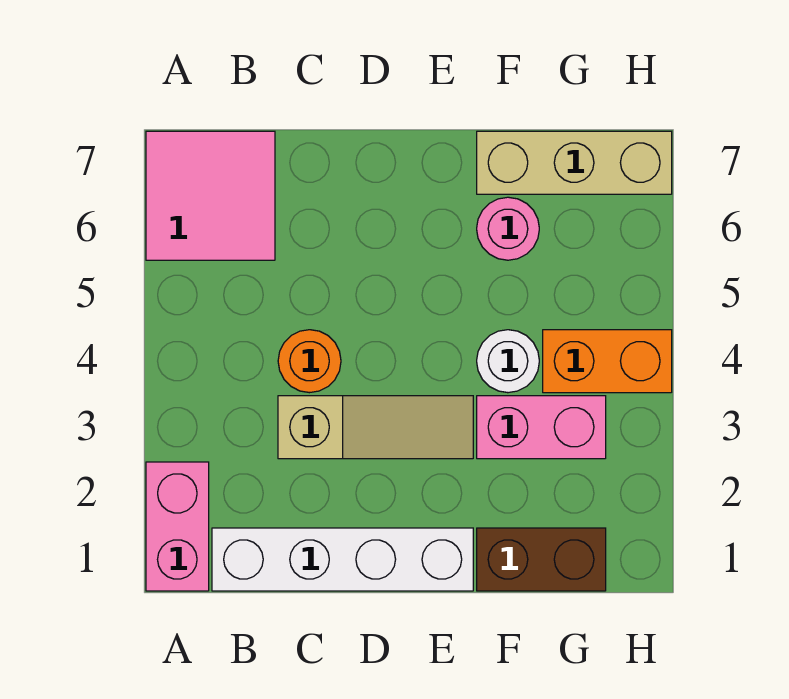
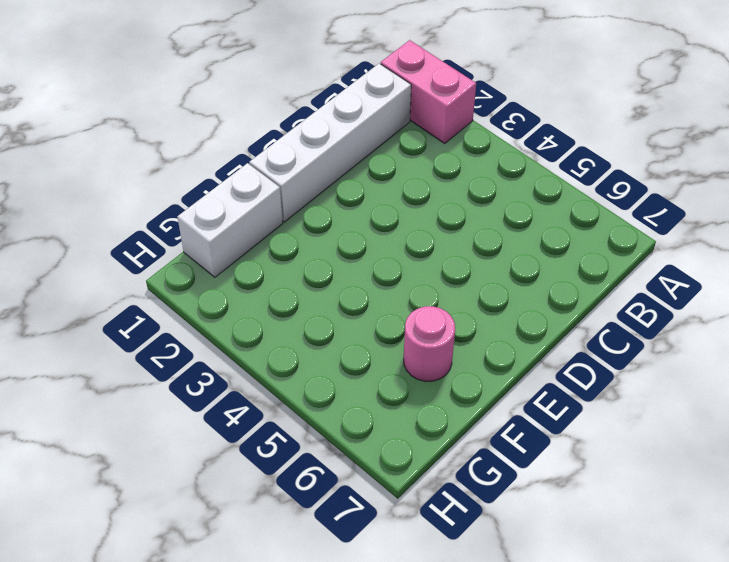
white 1x2 brick [177,163,283,277] -> brown 1x2 brick [477,528,606,591]
none -> pink 2x2 tile [146,131,275,260]
none -> tan 1x3 slope [278,396,473,459]

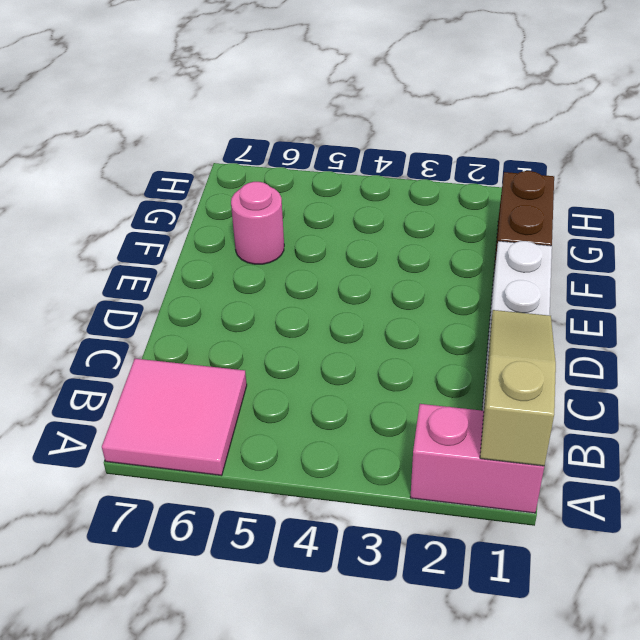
tan 1x3 slope [480,310,556,466] -> tan 1x3 slope moved to [278,396,473,459]
none -> orange 1x1 round brick [278,330,341,393]
none -> pink 1x2 brick [477,396,606,459]

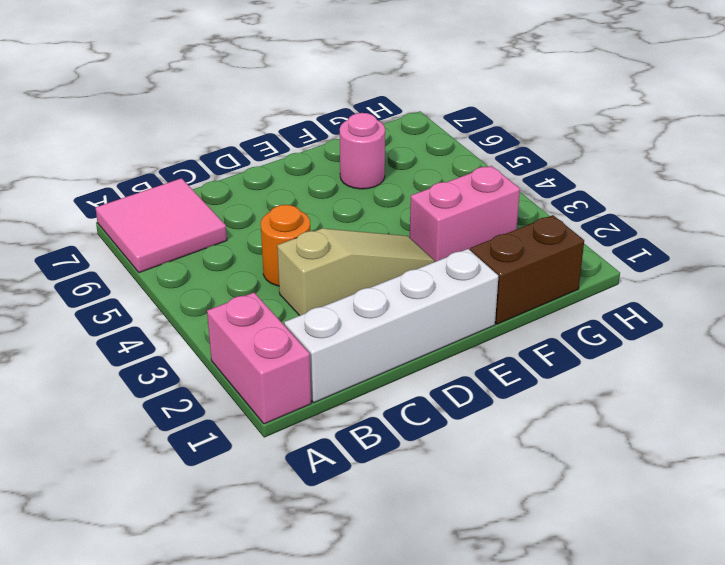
none -> white 1x1 round brick [477,330,539,393]
none -> tan 1x3 brick [477,131,672,194]

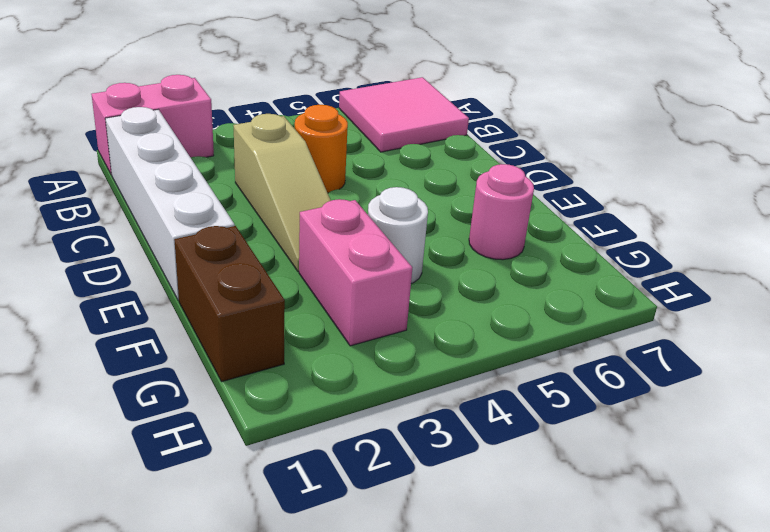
none -> tan 1x3 brick [477,131,672,194]
none -> orange 1x2 brick [543,330,672,393]

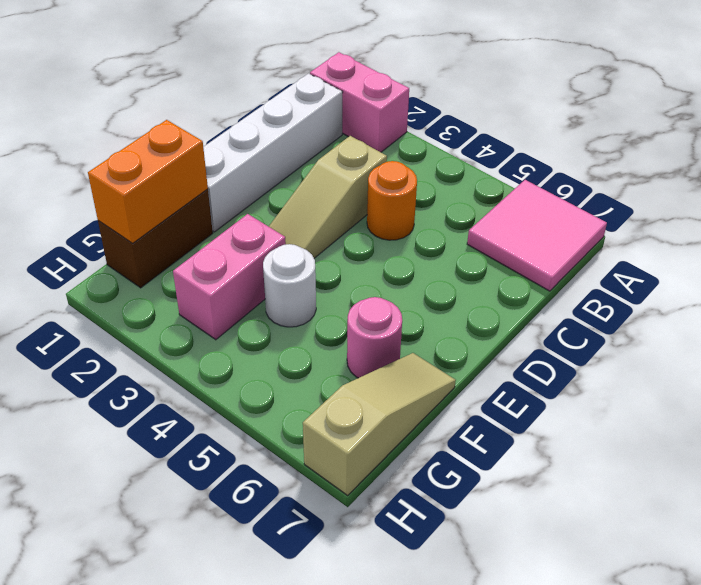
orange 1x2 brick [88,120,208,243] -> orange 1x2 brick moved to [543,330,672,393]
tan 1x3 slope [303,353,456,495] -> tan 1x3 brick [477,131,672,194]

